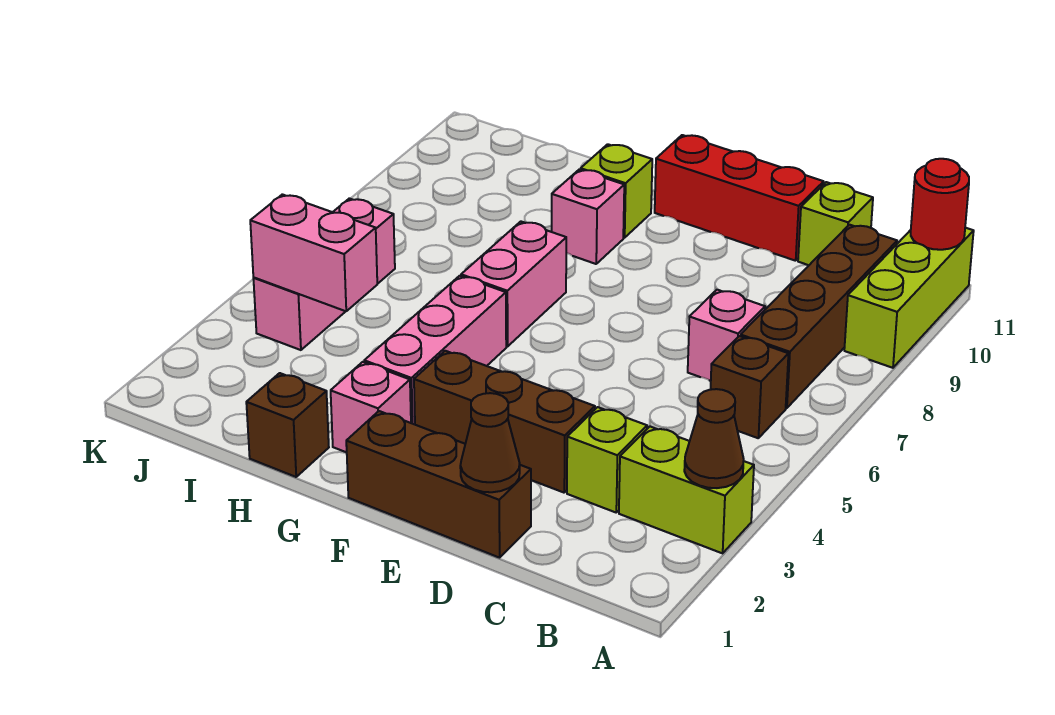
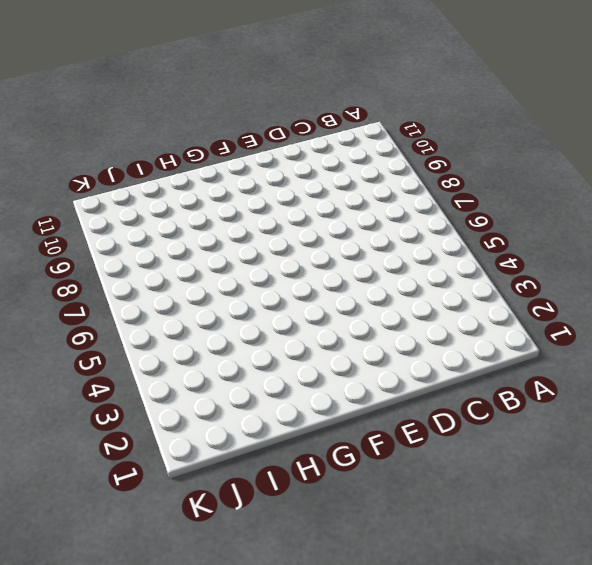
none -> lime 1x2 brick [619,427,754,553]
none -> lime 1x3 brick [844,228,974,368]
none -> brown 1x1 brick [711,336,788,438]

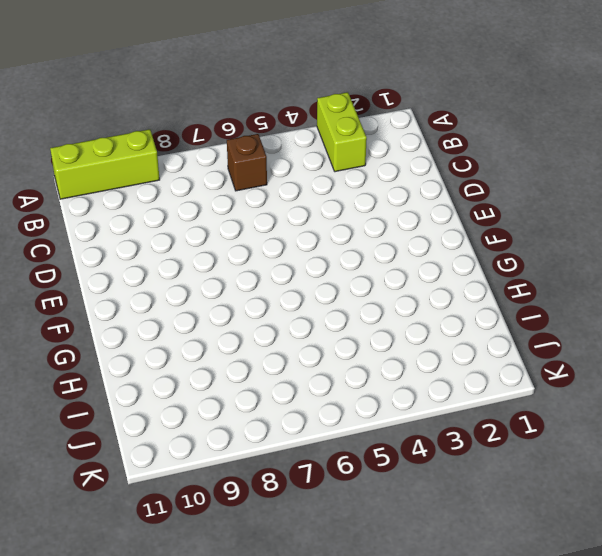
none -> brown 1x4 brick [741,225,897,408]
none -> lime 1x1 brick [567,407,647,512]
none -> pink 1x1 brick [688,290,765,381]

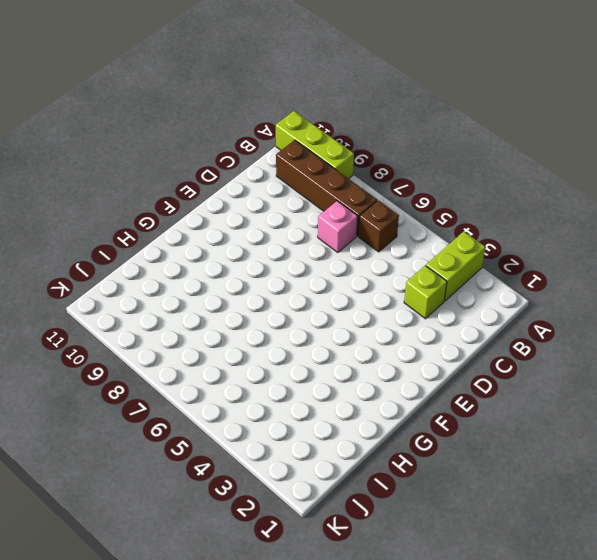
none -> lime 1x1 brick [798,182,873,265]
none -> brown 1x3 brick [346,411,531,558]
none -> brown 1x3 brick [414,351,595,493]

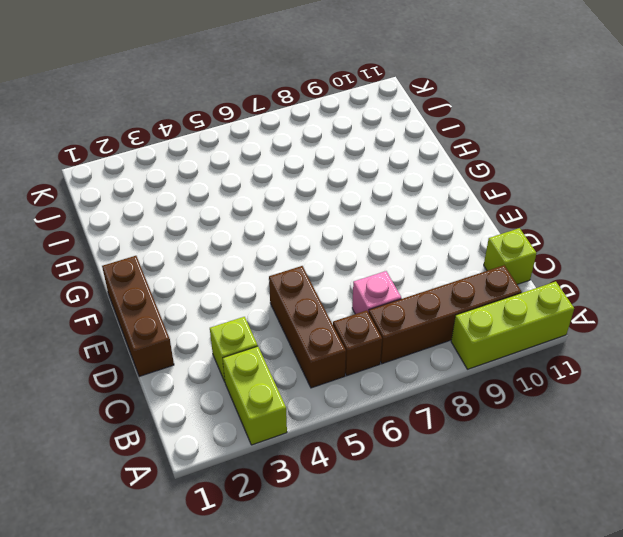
brown 1x3 brick [269,266,346,388] -> brown 1x3 brick moved to [414,351,595,493]
none -> red 1x3 brick [655,135,824,261]
none -> pink 1x1 brick [331,362,411,452]
none -> pink 1x3 brick [364,276,506,424]

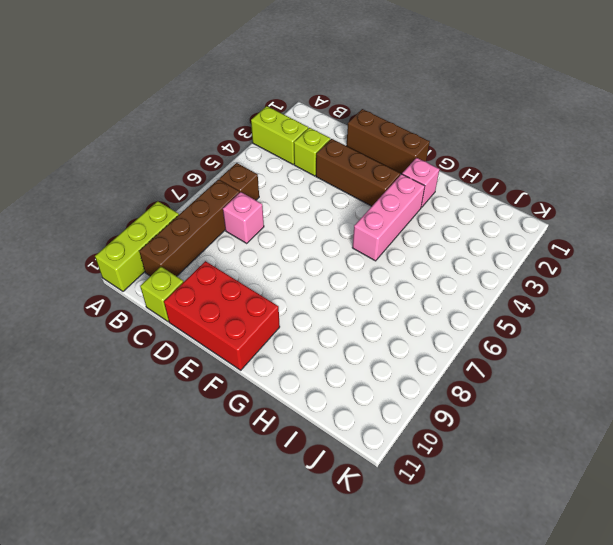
red 2x3 brick [164,261,280,370] -> red 1x3 brick [655,135,824,261]
none -> pink 1x2 brick [461,222,566,346]
none -> pink 1x1 brick [552,169,624,264]
none -> lime 1x1 brick [581,144,652,238]

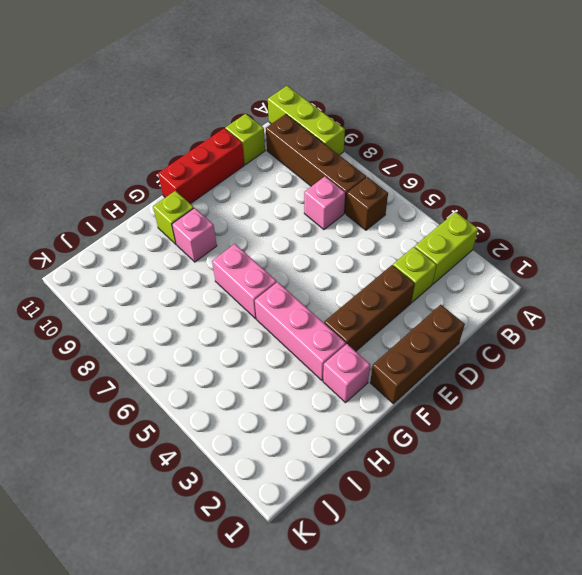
none -> brown 1x1 brick [246,373,329,477]
none -> pink 1x3 brick [253,198,395,350]
none -> brown 1x1 cone [684,389,744,488]

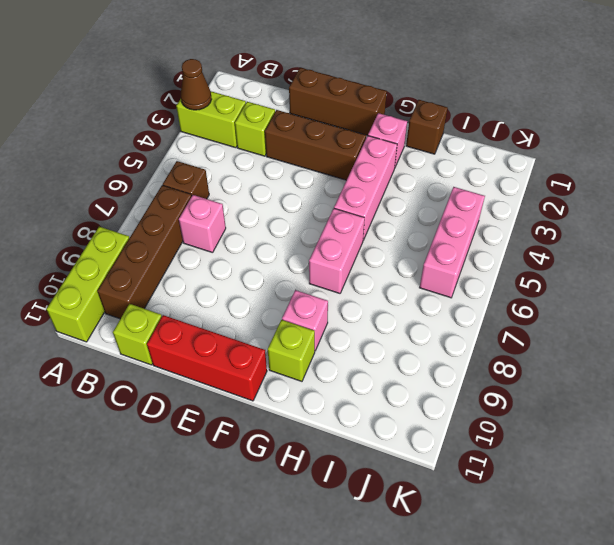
none -> red 1x1 round brick [911,159,969,250]
none -> brown 1x1 cone [460,393,520,492]
none -> pink 1x2 brick [250,194,377,311]

